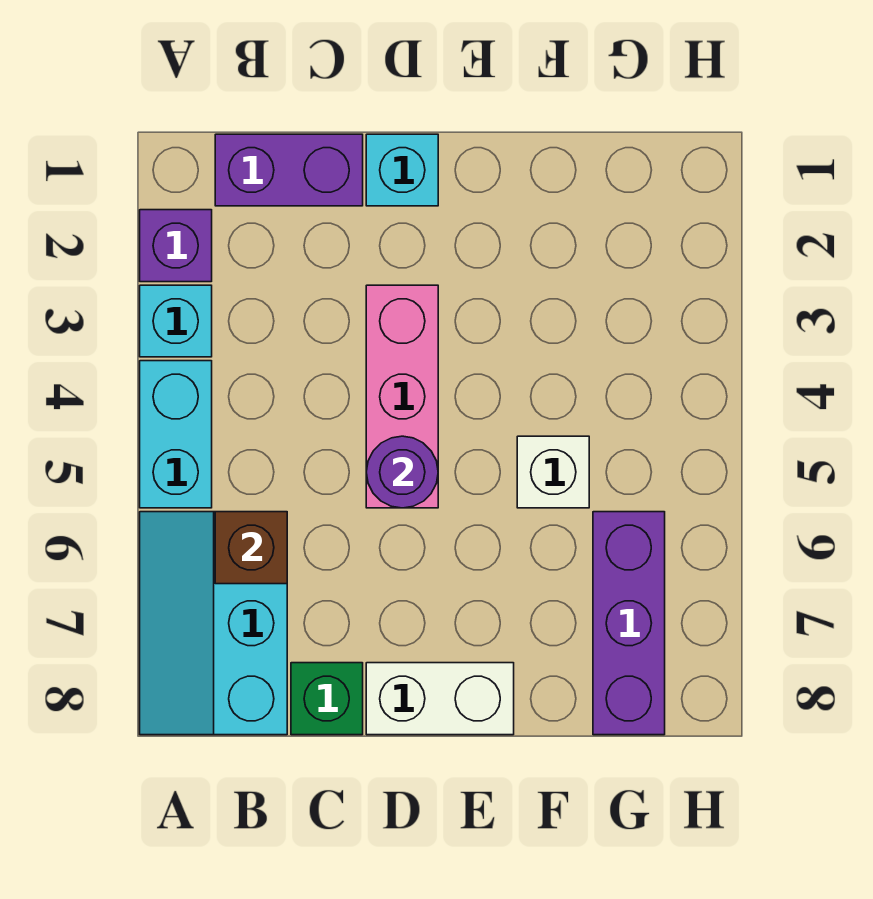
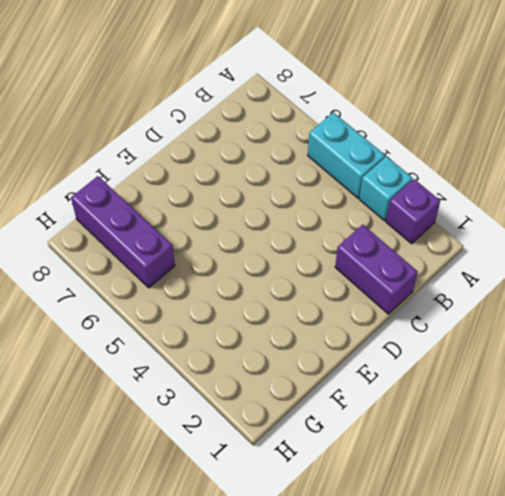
purple 1x2 brick [335,225,418,314] -> purple 1x2 brick turned to [215,134,363,206]
none -> cyan 2x3 slope [140,512,287,735]
none -> green 1x1 brick [291,663,363,735]
none -> cyan 1x1 brick [366,134,438,206]

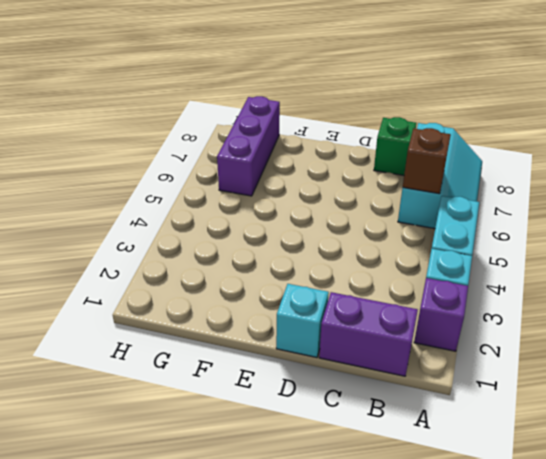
none -> pink 1x3 brick [366,285,438,508]
none -> white 1x2 brick [366,663,514,735]
none -> white 1x1 brick [517,436,589,508]

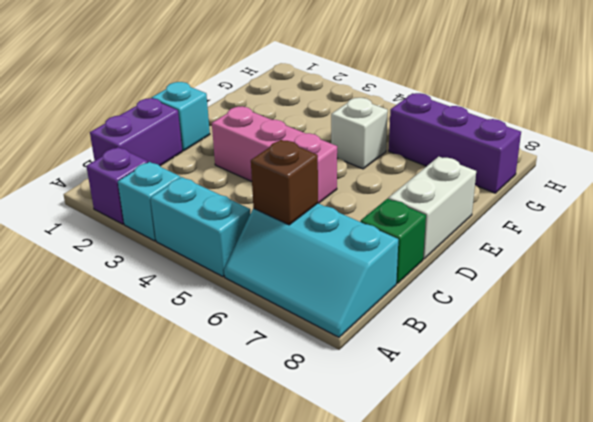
none -> purple 1x1 round brick [366,436,438,508]

